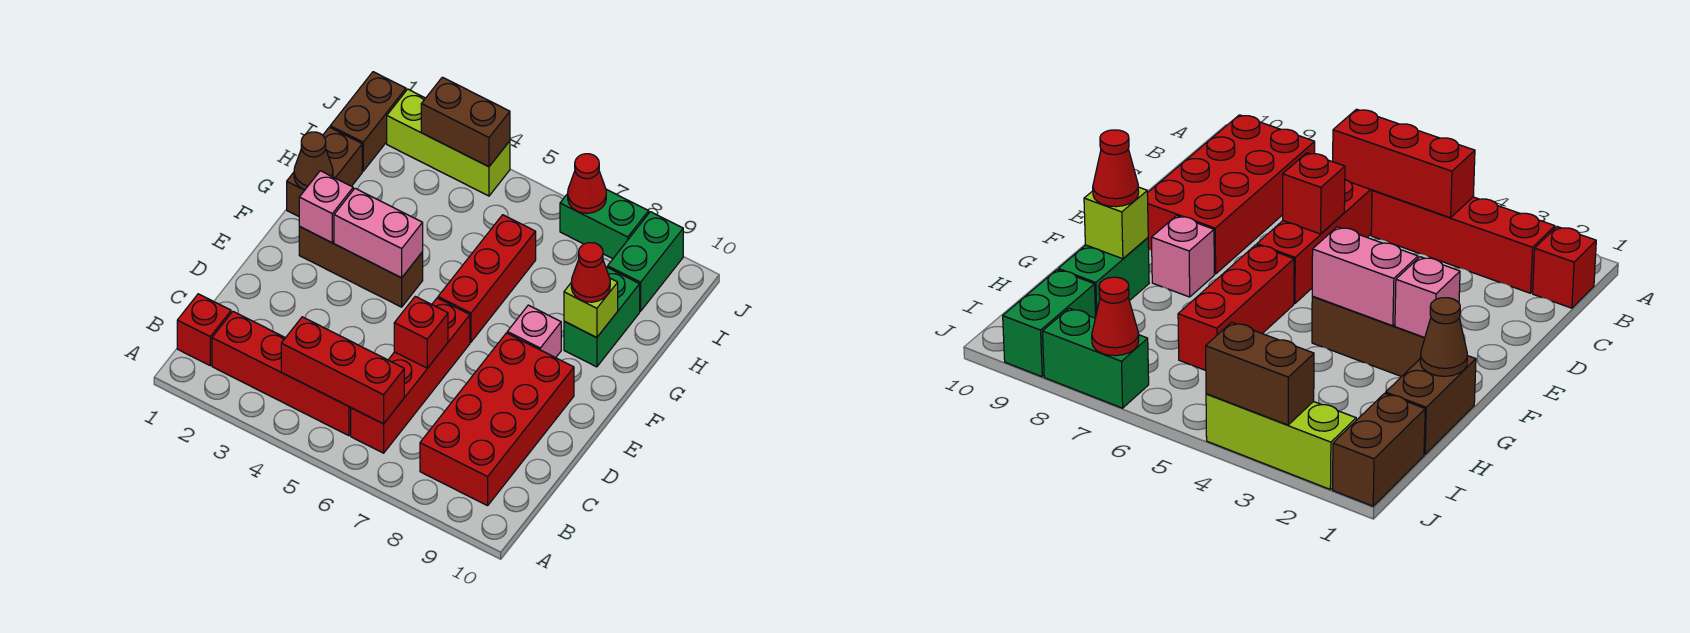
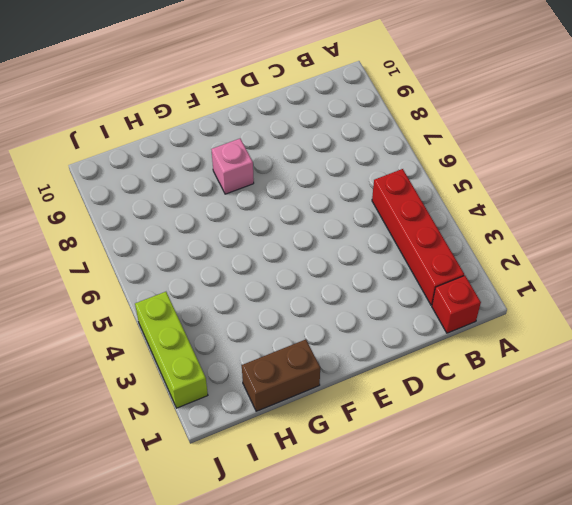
none -> red 1x4 brick [351,298,470,453]
none -> red 2x4 brick [420,333,574,506]
none -> brown 1x3 brick [299,227,423,307]

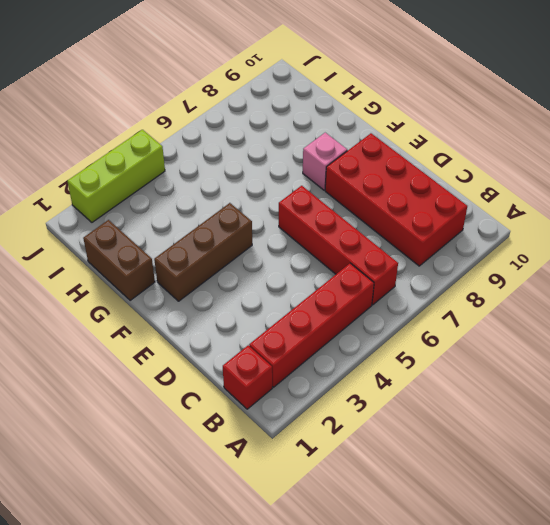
none -> red 1x3 brick [438,215,536,342]
none -> green 1x2 brick [564,267,640,367]
none -> brown 1x2 brick [330,72,406,171]

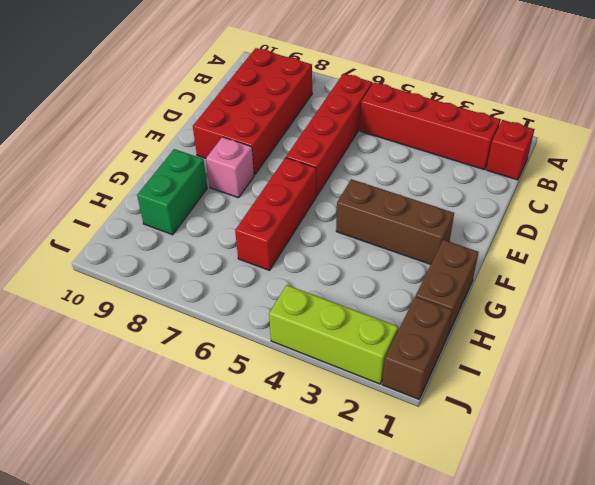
none -> green 1x2 brick [608,212,683,311]
none -> green 1x2 brick [560,189,649,259]
none -> red 1x3 brick [281,317,404,424]

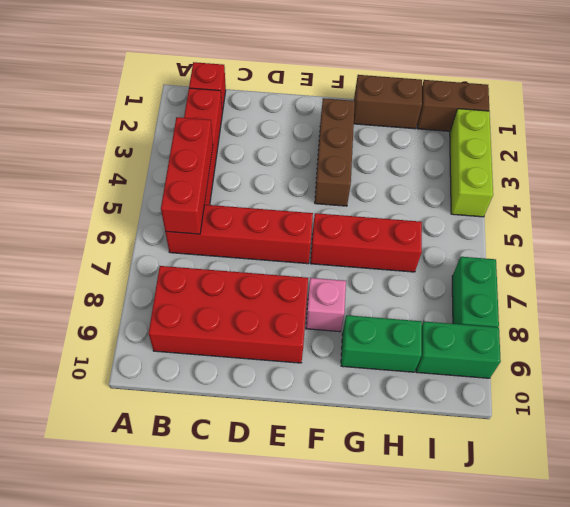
none -> red 1x1 brick [394,296,448,368]
none -> pink 1x1 brick [299,171,353,243]
none -> pink 1x2 brick [334,188,423,278]

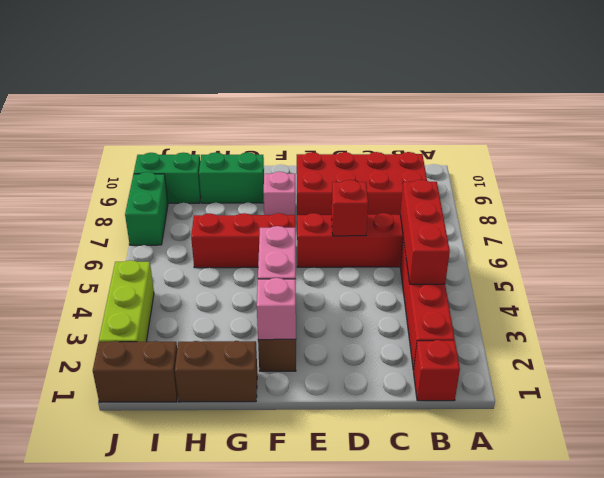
none -> brown 1x1 cone [294,132,333,190]
none -> lime 1x1 brick [564,278,618,338]
none -> brown 1x2 brick [421,77,510,167]

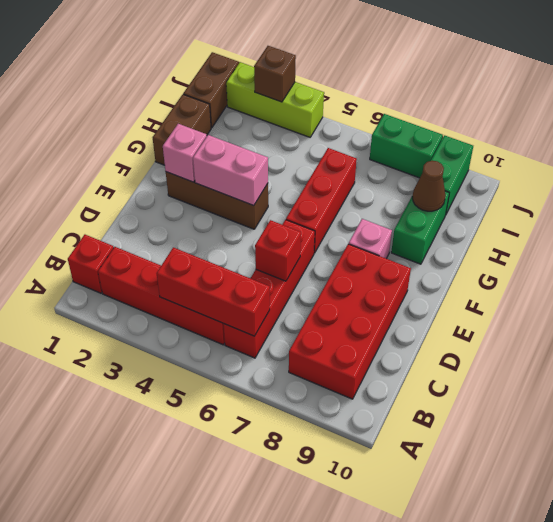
brown 1x1 cone [413,161,445,211] -> brown 1x1 cone moved to [294,132,333,190]
brown 1x1 brick [254,46,296,102] -> brown 1x2 brick [421,77,510,167]
none -> lime 1x1 brick [564,278,618,338]
none -> red 1x1 cone [568,154,606,213]
none -> red 1x1 cone [571,243,610,302]

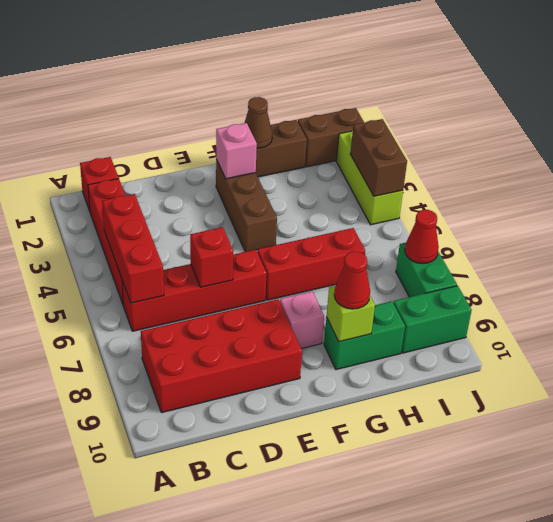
none -> pink 1x2 brick [334,188,423,278]

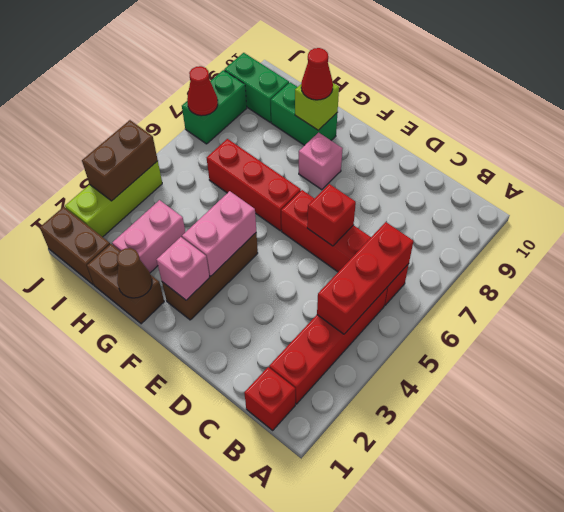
pink 1x2 brick [112,200,185,273] -> none
none -> red 2x4 brick [420,333,574,506]

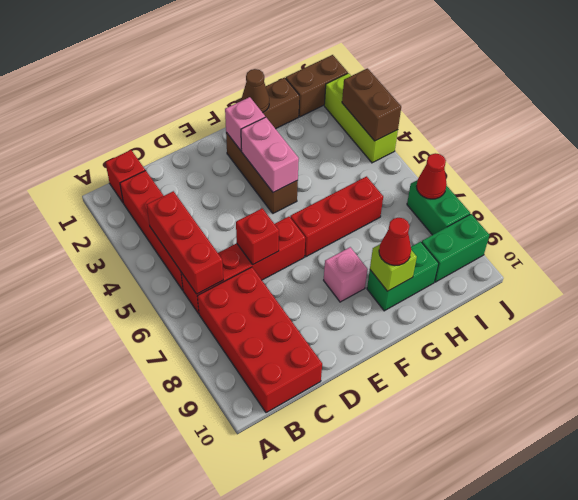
red 2x4 brick [197,267,322,413] -> red 2x4 brick turned to [420,333,574,506]

